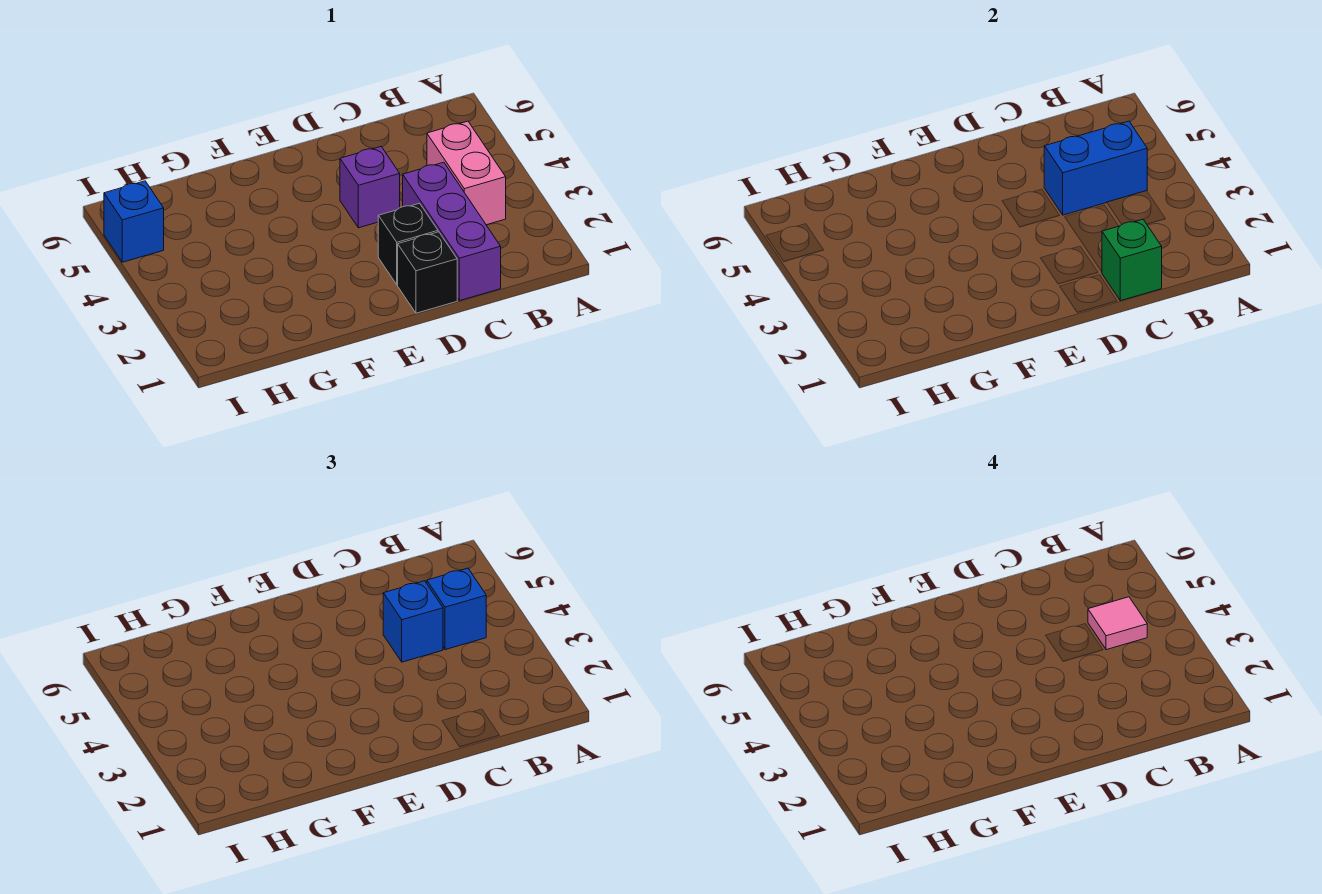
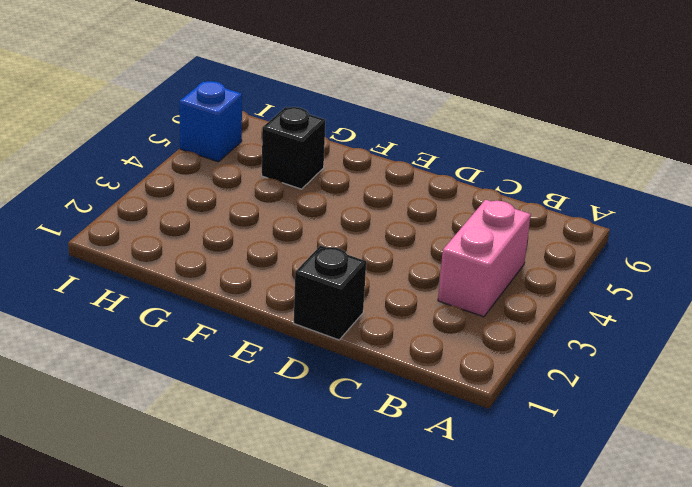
black 1x1 brick [262,107,326,189] -> black 1x1 brick moved to [378,203,438,285]
none -> purple 1x3 brick [403,162,501,301]
none -> purple 1x1 brick [340,147,400,228]

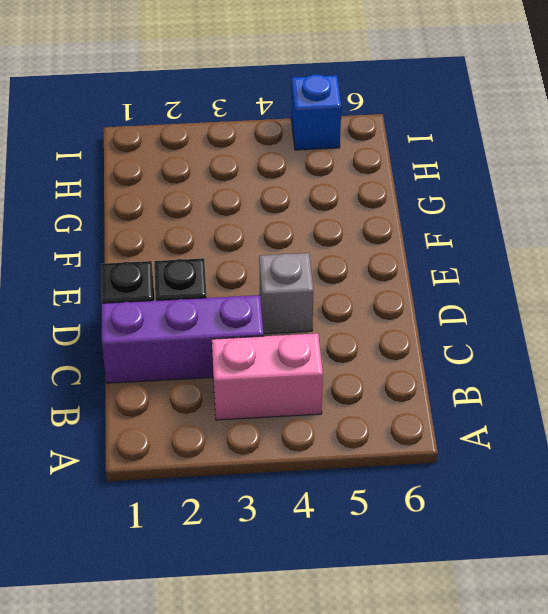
grey 1x1 brick [259,253,313,334] -> purple 1x1 brick [340,147,400,228]
none -> blue 1x2 brick [1044,121,1147,215]
none -> green 1x1 brick [1102,219,1162,301]

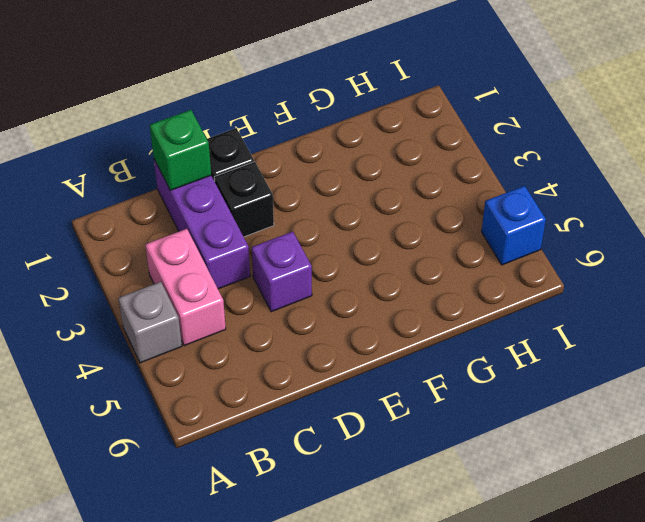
grey 1x1 brick [118,282,182,363] -> none
none -> blue 1x2 brick [1044,121,1147,215]
none -> blue 1x1 brick [427,568,486,650]

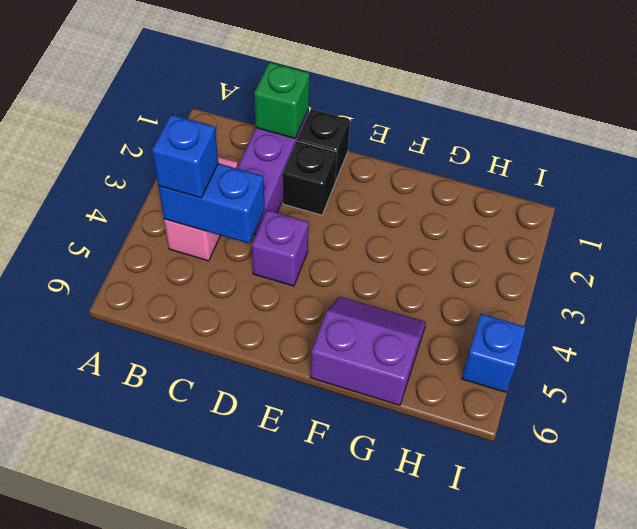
purple 2x2 slope [310,296,426,405] -> none
none -> blue 1x1 brick [383,581,443,662]
none -> pink 1x1 tile [1088,597,1147,650]

